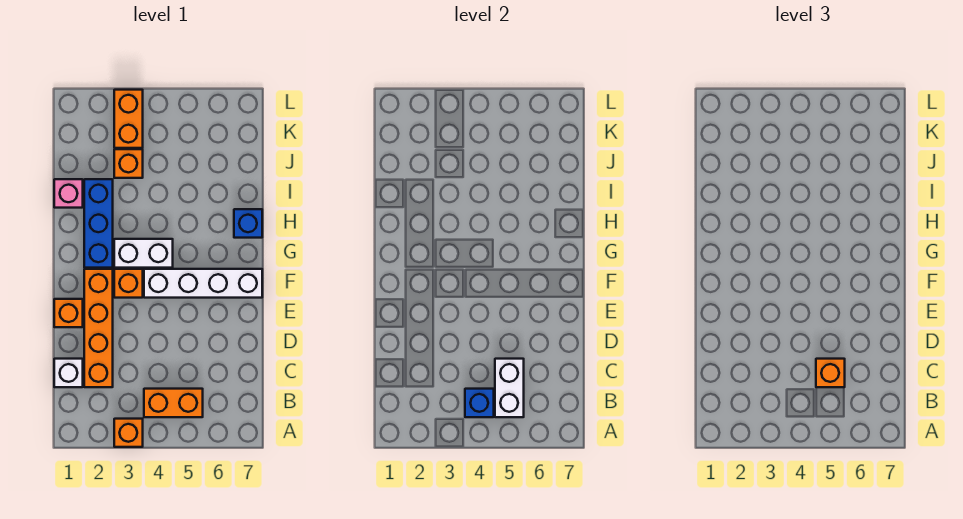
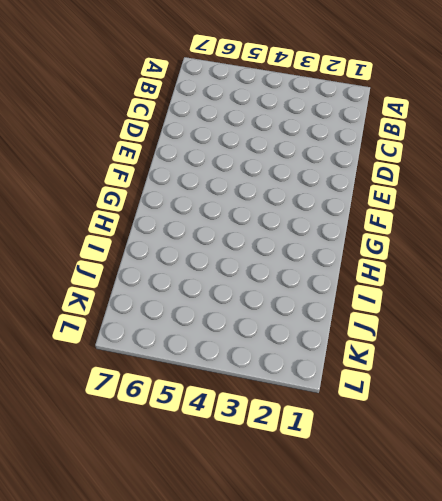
none -> orange 1x1 brick [114,419,143,447]
none -> orange 1x2 brick [144,389,203,417]
none -> white 1x1 brick [54,359,83,387]

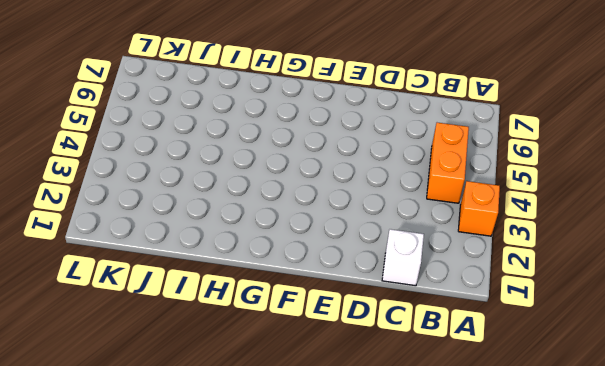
none -> orange 1x4 brick [84,269,113,387]
none -> orange 1x1 brick [54,299,83,327]
none -> orange 1x1 brick [114,269,143,298]

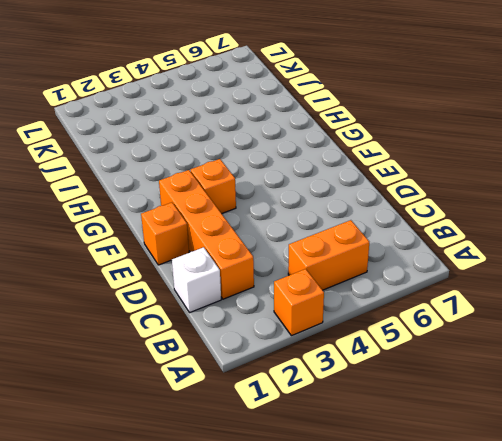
none -> white 1x4 brick [144,269,262,298]
none -> blue 1x3 brick [84,179,113,268]
none -> white 1x2 brick [114,239,173,268]

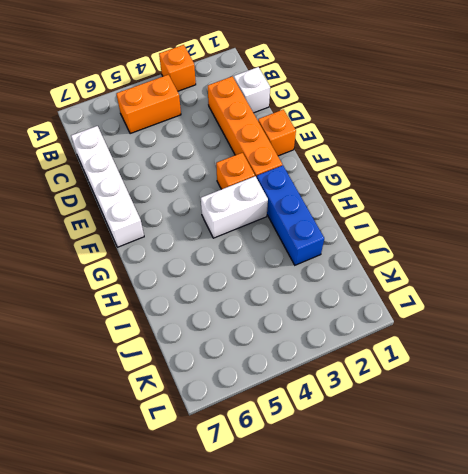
white 1x4 brick [71,126,144,247] -> white 1x4 brick turned to [144,269,262,298]
none -> blue 1x1 brick [234,209,262,238]
none -> pink 1x1 brick [54,179,83,208]
none -> orange 1x1 brick [114,149,143,178]

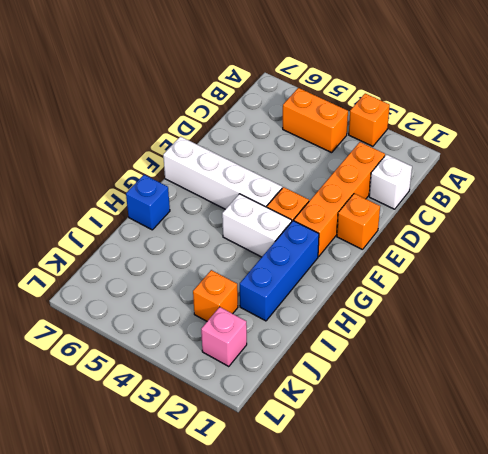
pink 1x1 brick [201,307,247,367] -> pink 1x1 brick moved to [54,179,83,208]
none -> orange 1x2 brick [114,90,143,148]
none -> blue 1x1 brick [465,389,494,417]
none -> white 1x2 brick [495,359,524,417]

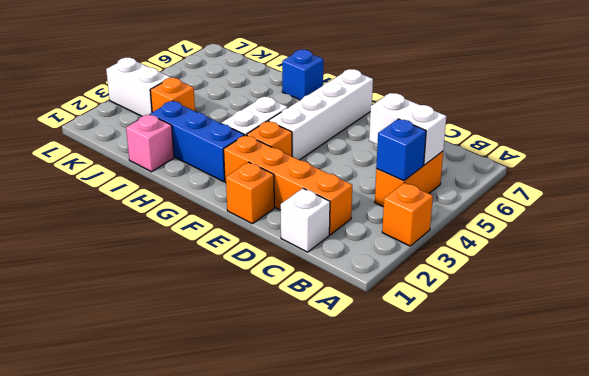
white 1x2 brick [106,58,171,116] -> orange 1x2 brick [114,90,143,148]
none -> orange 1x1 brick [816,359,845,387]

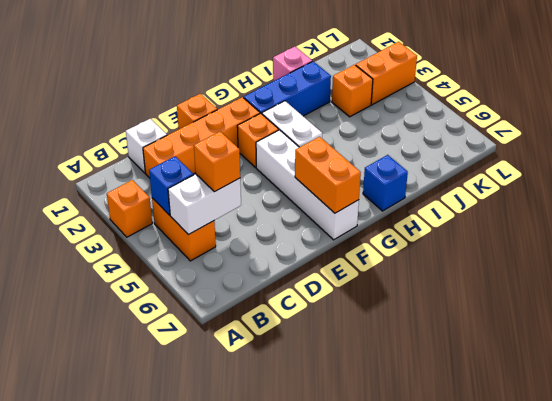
orange 1x2 brick [295,137,361,213] -> none

